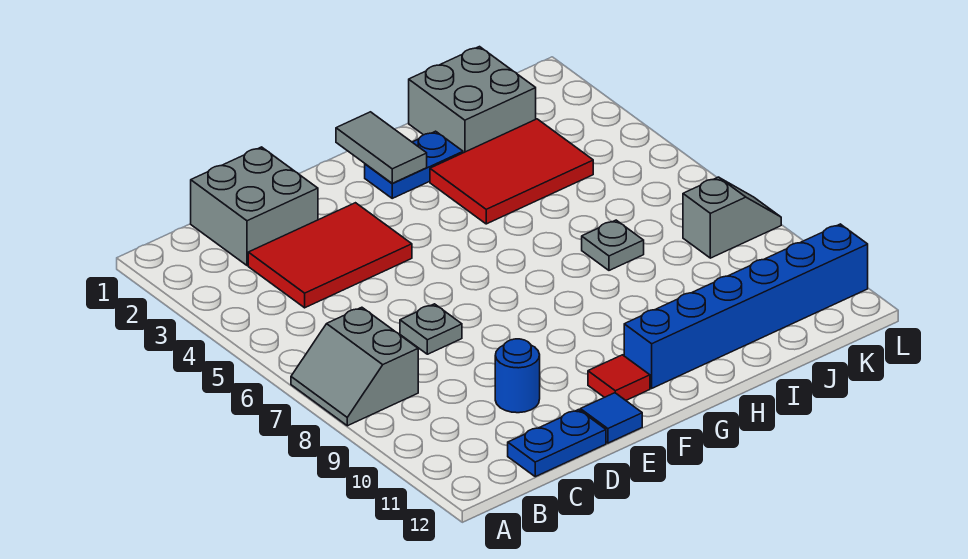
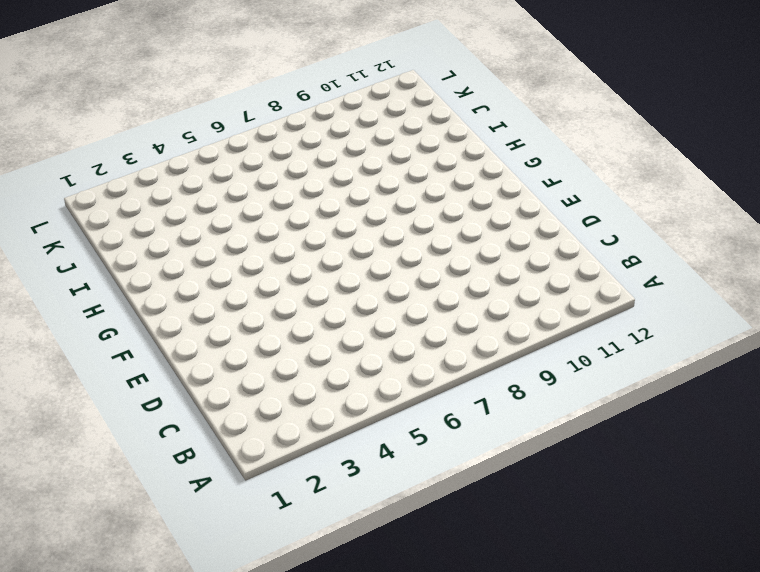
none -> grey 2x2 slope [291,307,418,426]
none -> grey 2x2 brick [191,147,318,265]
none -> red 2x3 tile [248,203,412,308]

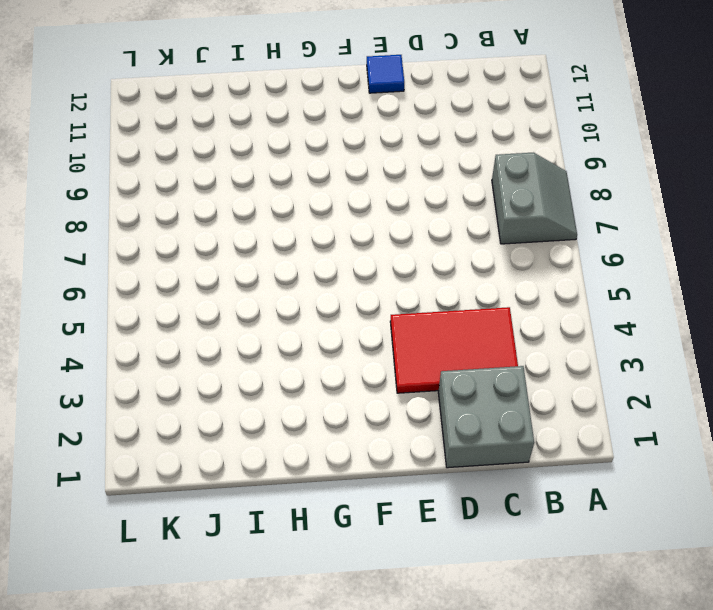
none -> blue 1x2 plate [508,410,606,477]
none -> grey 1x1 plate [400,304,462,354]
none -> blue 1x1 round brick [495,339,540,413]

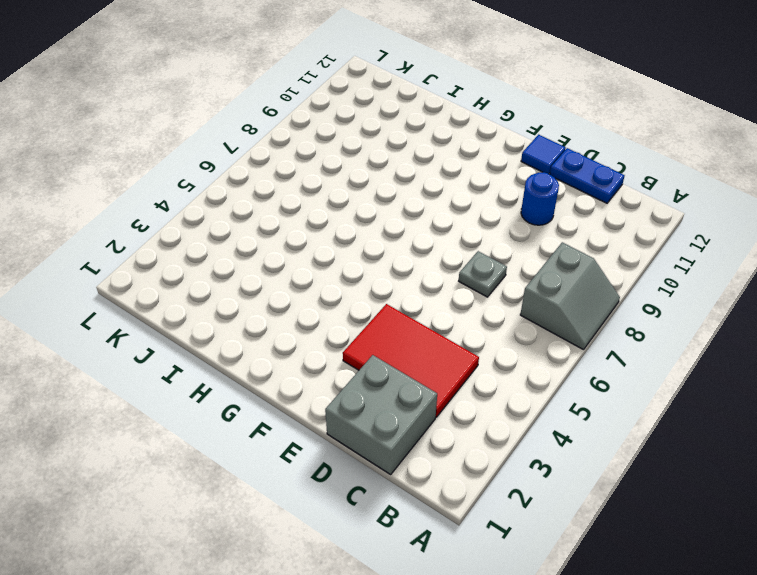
none -> red 1x1 tile [588,355,650,400]
none -> blue 1x2 plate [365,131,463,198]
none -> blue 1x6 brick [624,224,868,388]

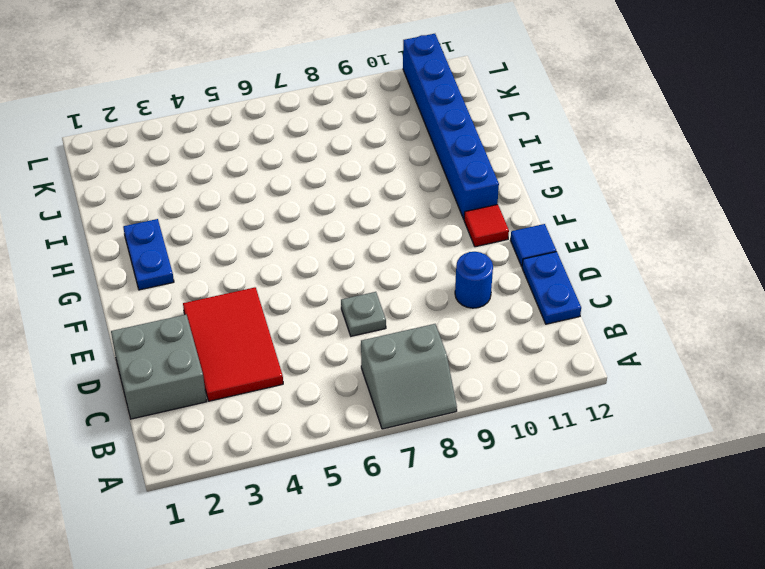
none -> red 2x3 tile [430,119,593,224]
none -> grey 2x2 brick [409,47,536,153]
none -> grey 1x1 plate [582,220,644,270]

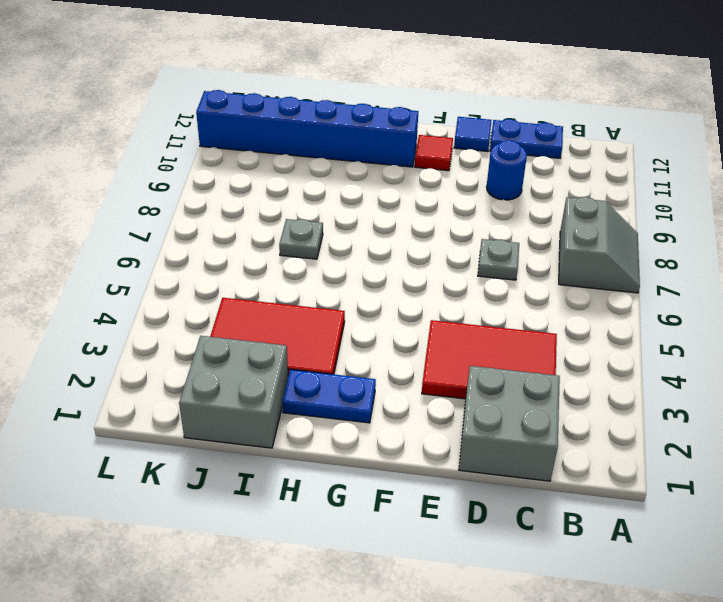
none -> grey 1x2 slope [683,177,781,258]
none -> grey 1x2 tile [336,112,427,183]

